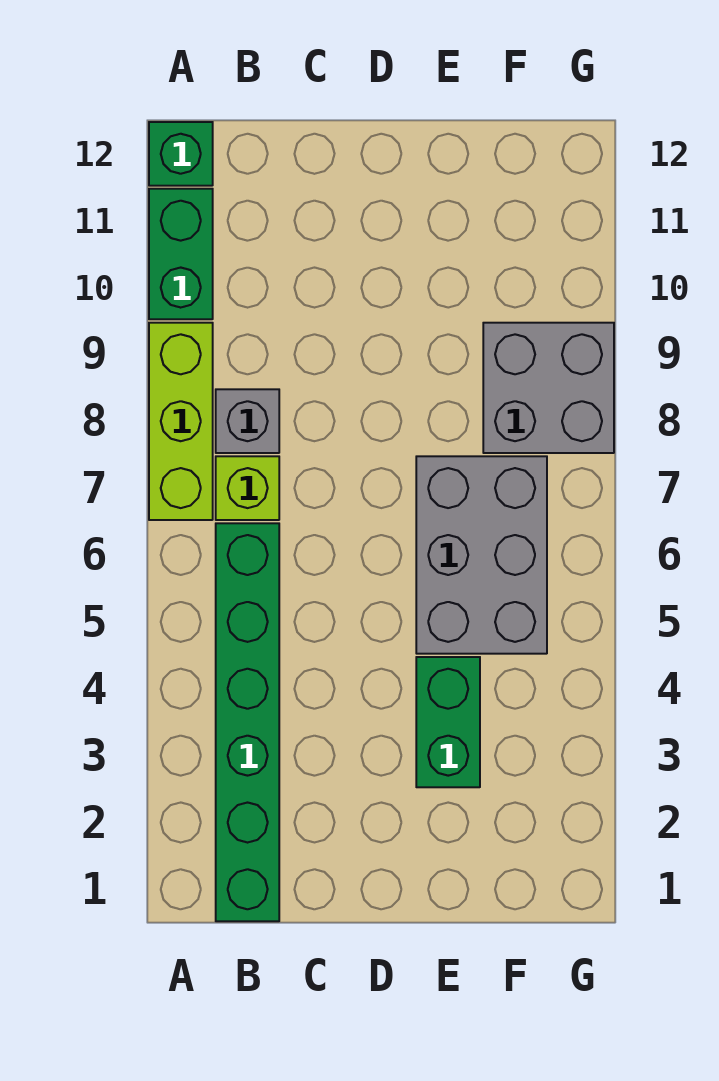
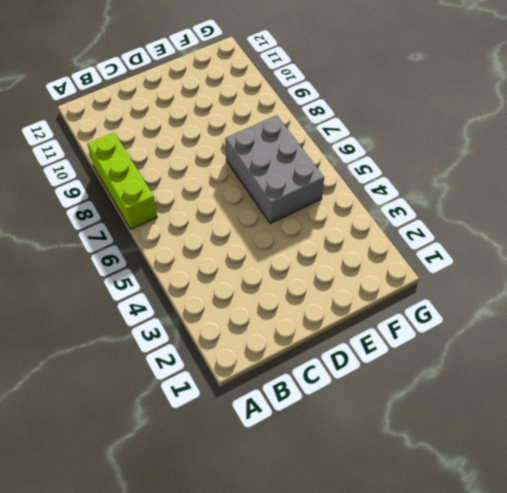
none -> green 1x2 brick [149,189,213,319]
none -> green 1x1 brick [149,122,213,186]

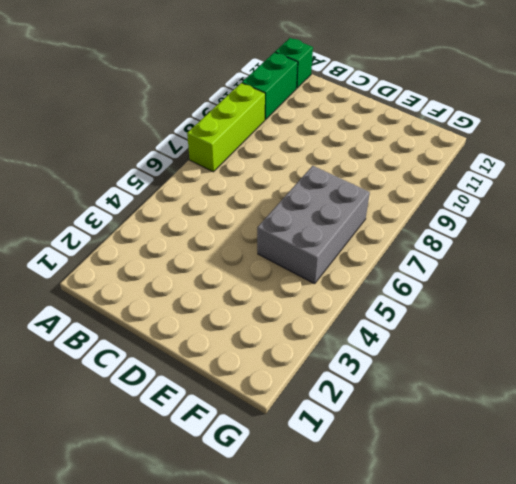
none -> green 1x6 brick [216,523,279,921]
none -> lime 1x1 brick [216,456,279,520]

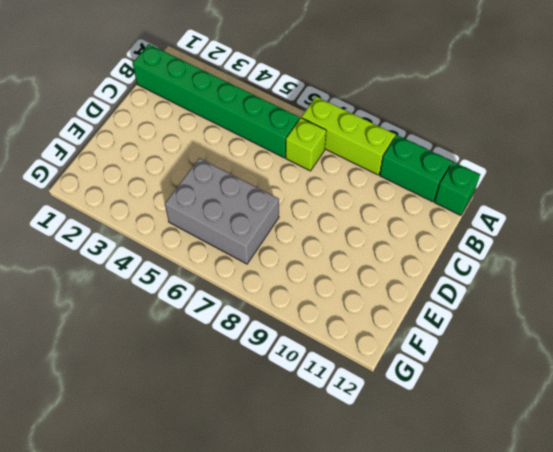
none -> grey 1x1 brick [216,389,279,453]
none -> green 1x2 brick [416,657,480,787]

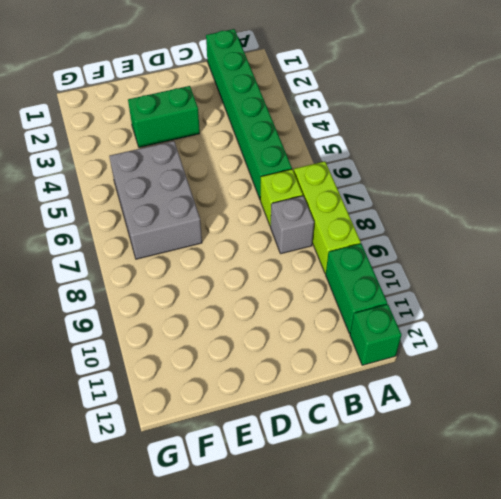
green 1x2 brick [128,86,200,148] -> green 1x2 brick turned to [416,657,480,787]
none -> grey 2x2 brick [483,323,614,453]

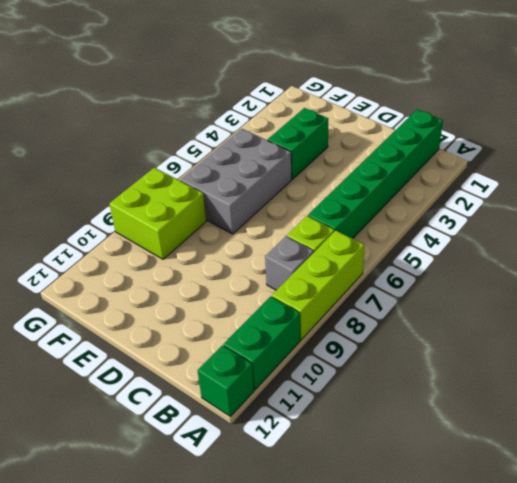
lime 2x2 brick [109,168,206,259] -> grey 2x2 brick [483,323,614,453]

